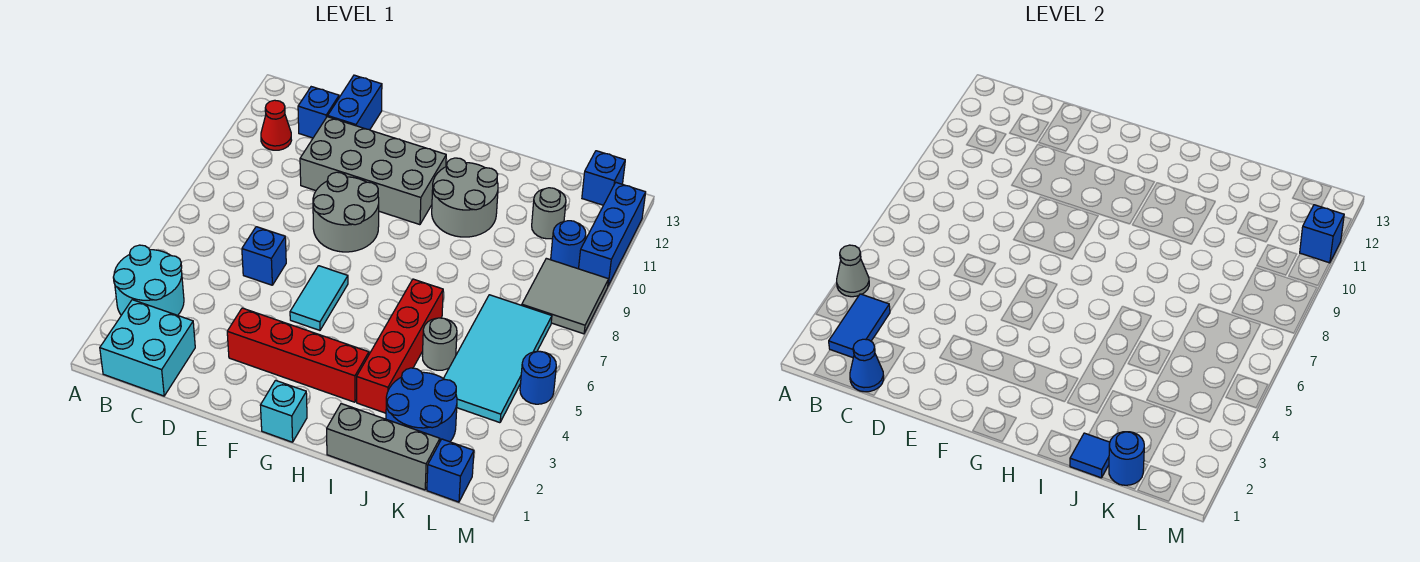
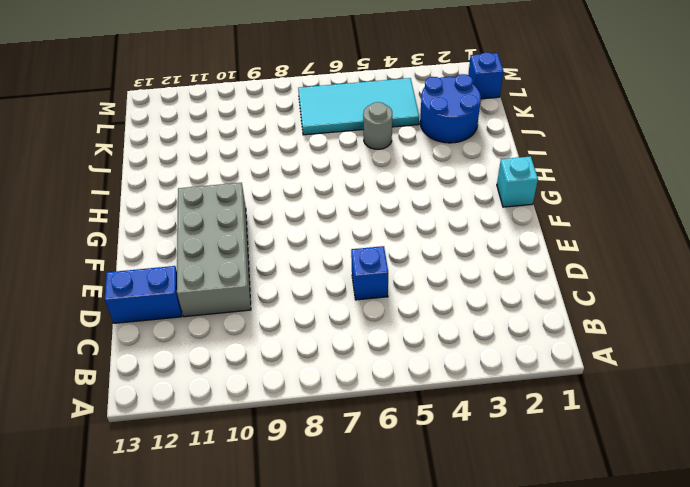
none -> cyan 2x2 round brick [113,245,184,315]
none -> cyan 2x2 brick [100,300,195,396]
none -> red 1x1 cone [261,100,292,150]
none -> blue 1x1 brick [298,87,339,138]

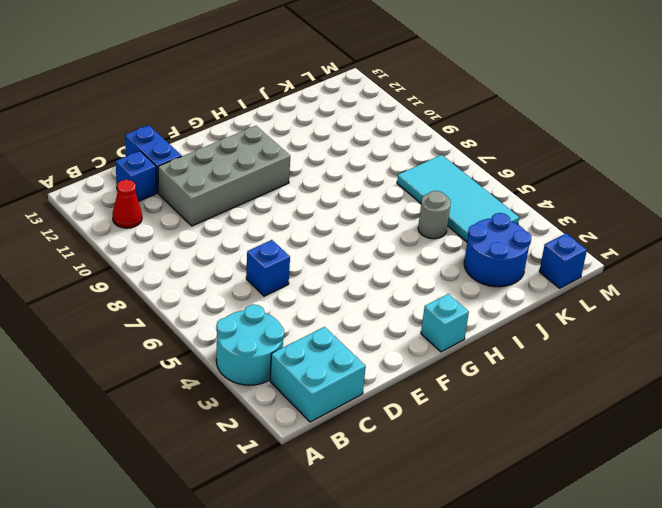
none -> red 1x4 brick [227,308,369,402]
none -> grey 2x2 round brick [313,172,379,252]
none -> cyan 1x2 tile [290,266,348,330]
none -> grey 2x2 round brick [432,158,498,237]

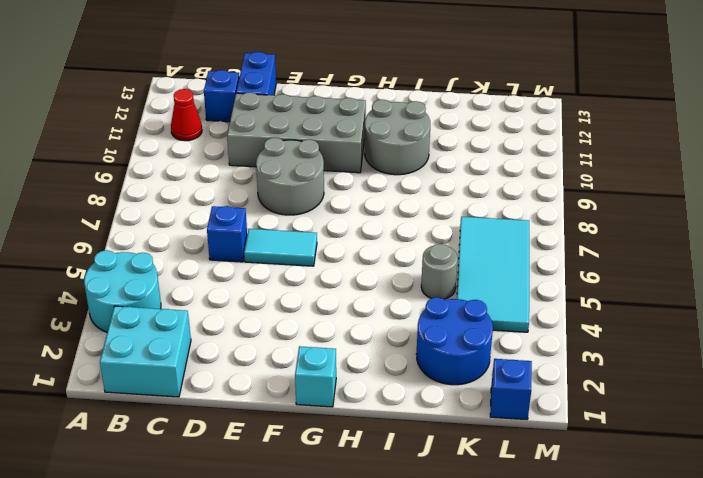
cyan 1x2 tile [244,229,317,266] -> cyan 1x2 tile turned to [290,266,348,330]
none -> red 1x4 brick [227,308,369,402]
none -> grey 1x3 brick [327,404,440,490]
none -> red 1x4 brick [357,279,443,413]
none -> grey 1x1 round brick [532,188,566,239]

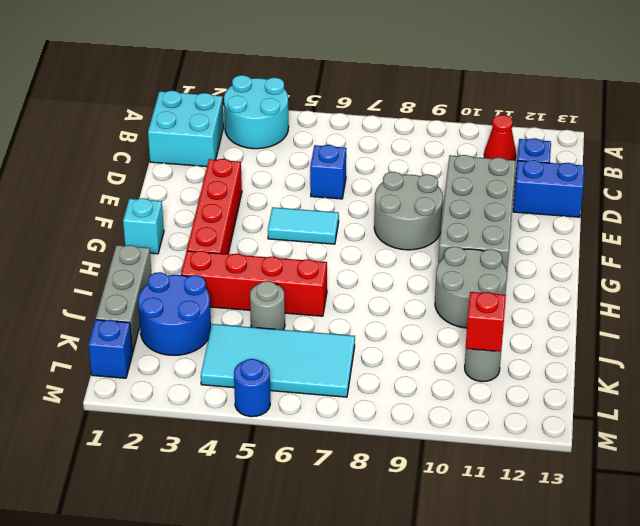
red 1x1 brick [466,292,506,352] -> none
none -> grey 2x2 tile [522,258,608,334]
none -> blue 1x1 round brick [551,221,586,269]
none -> blue 1x1 brick [582,151,625,205]
none -> blue 1x3 brick [579,183,646,285]

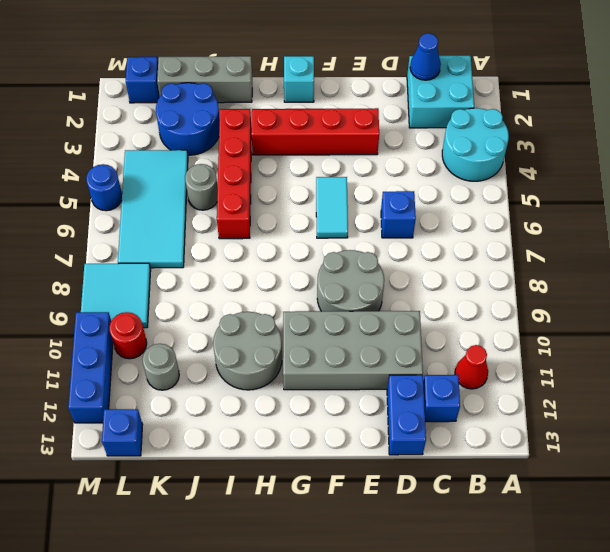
cyan 2x2 tile [81,263,151,328] -> grey 2x2 tile [522,258,608,334]
red 1x1 round brick [109,312,147,359] -> blue 1x1 round brick [551,221,586,269]
none -> grey 1x1 cone [837,245,869,297]
none -> blue 1x2 tile [829,294,890,358]
none -> blue 1x1 tile [1070,433,1110,478]
none -> blue 1x1 round brick [1109,432,1144,486]

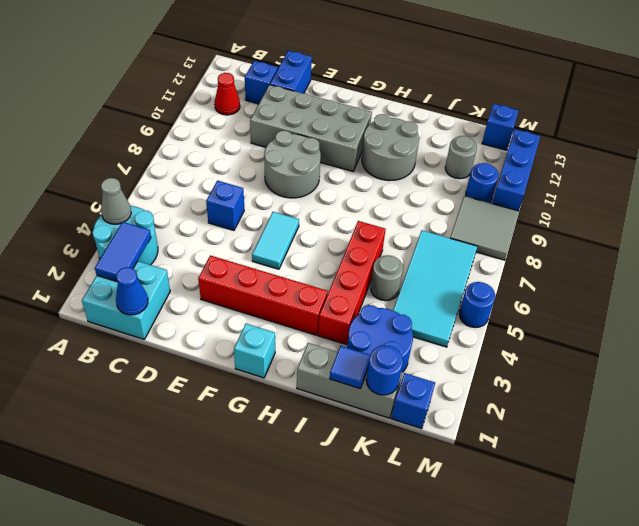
none -> blue 1x1 brick [1300,205,1344,263]

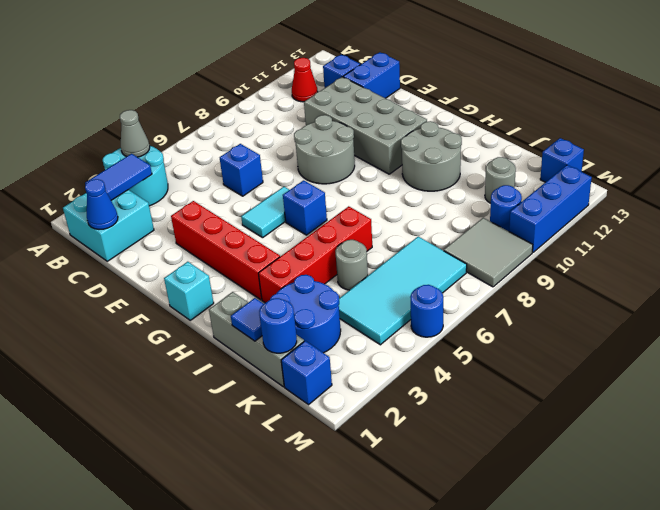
blue 1x1 brick [283,180,327,235] -> blue 1x1 brick moved to [1300,205,1344,263]

